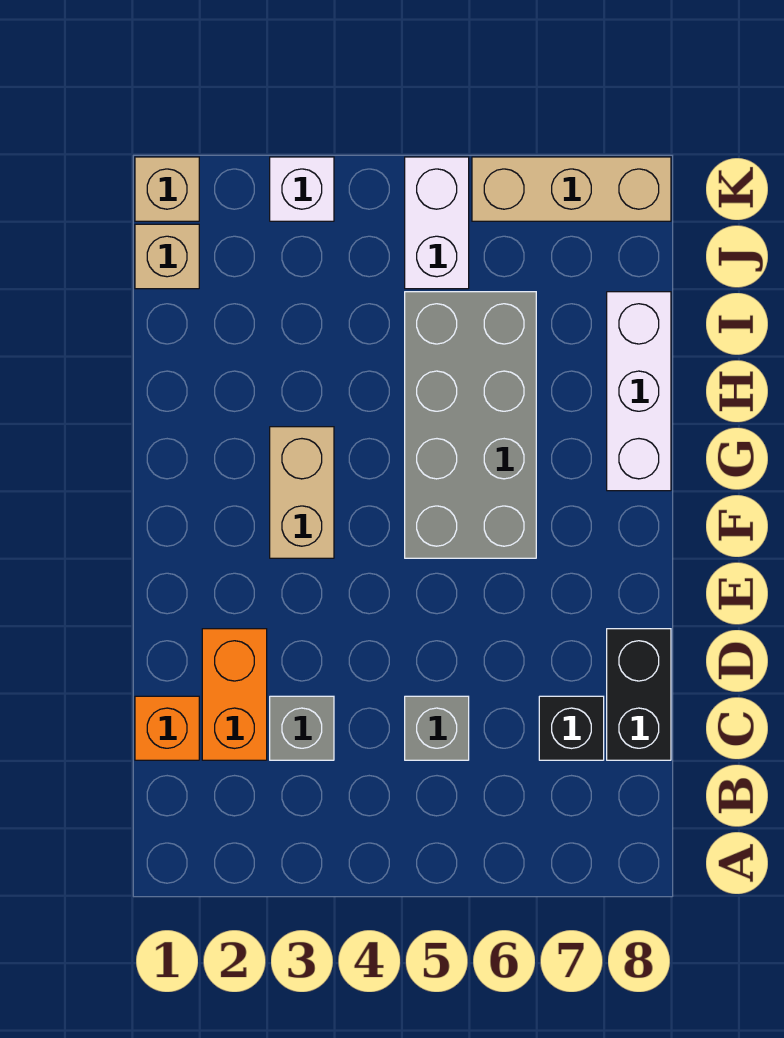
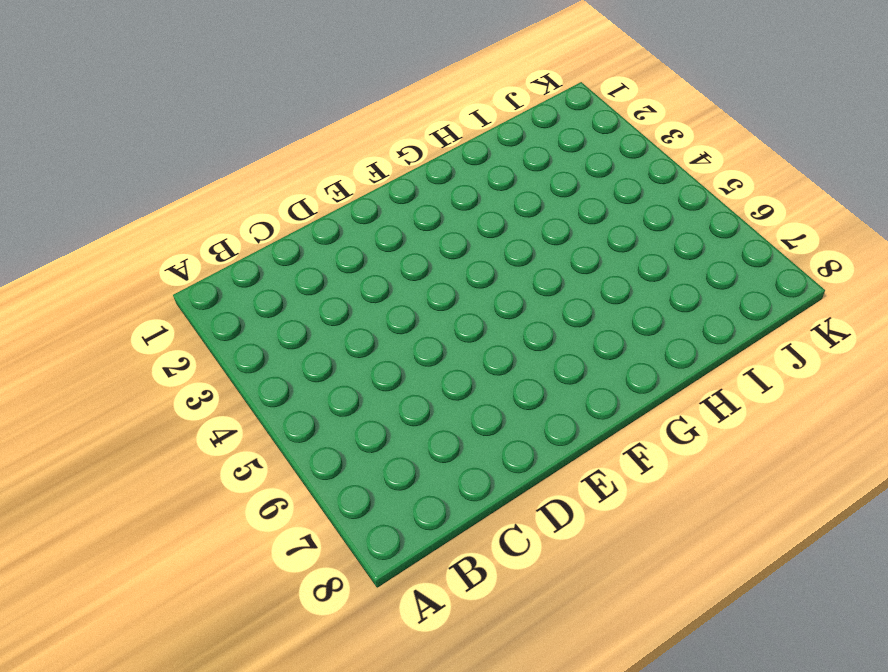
none -> orange 1x1 brick [135,696,199,760]
none -> orange 1x2 brick [202,629,267,760]
none -> grey 1x1 brick [270,696,334,760]

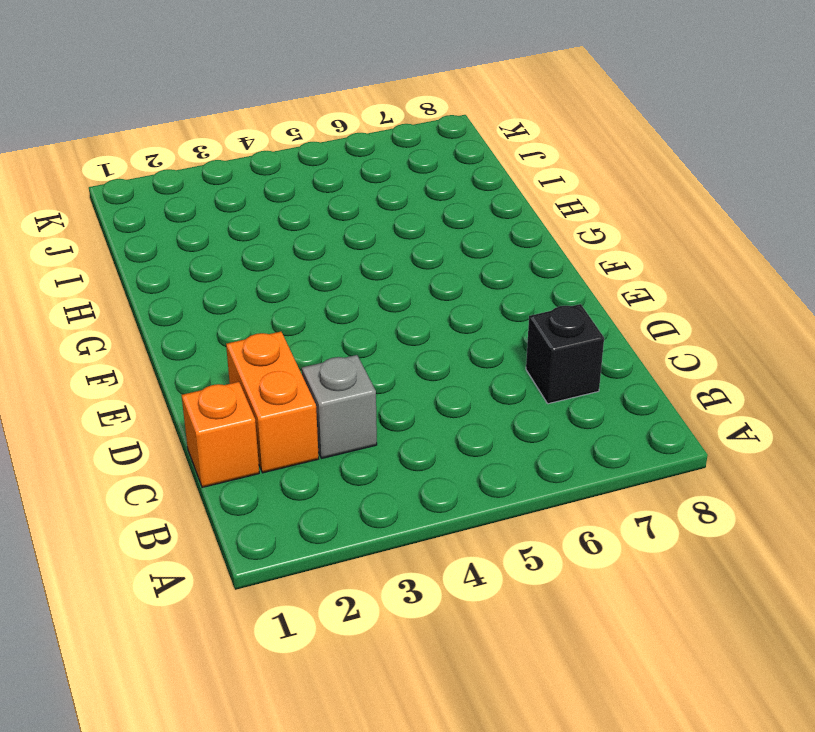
none -> grey 1x1 brick [405,696,469,760]
none -> black 1x2 brick [607,629,671,760]
none -> tan 1x2 brick [270,427,334,558]

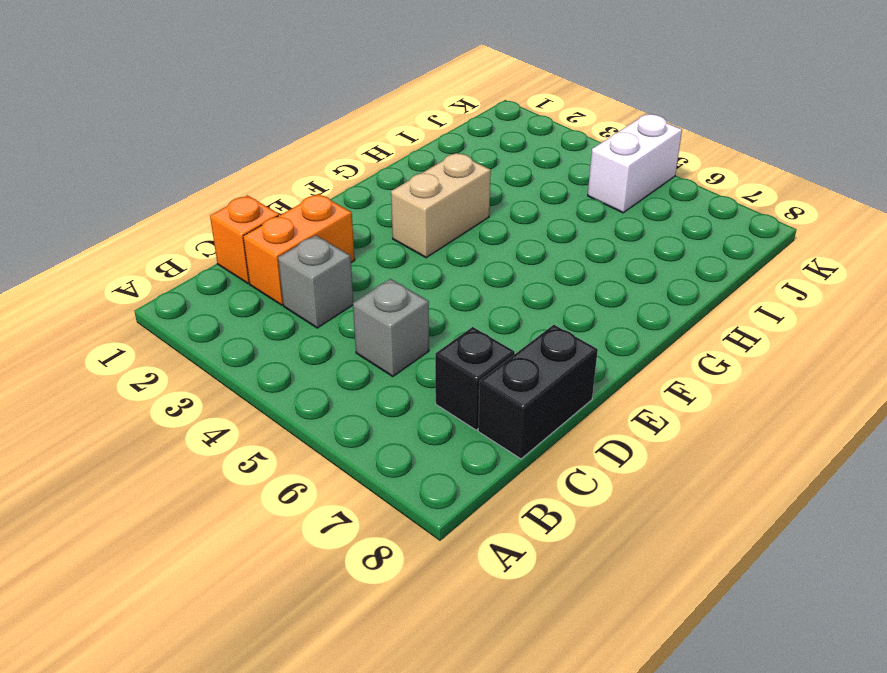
none -> grey 2x4 brick [405,292,536,558]
none -> white 1x3 brick [607,292,671,491]
none -> tan 1x1 brick [135,224,199,289]

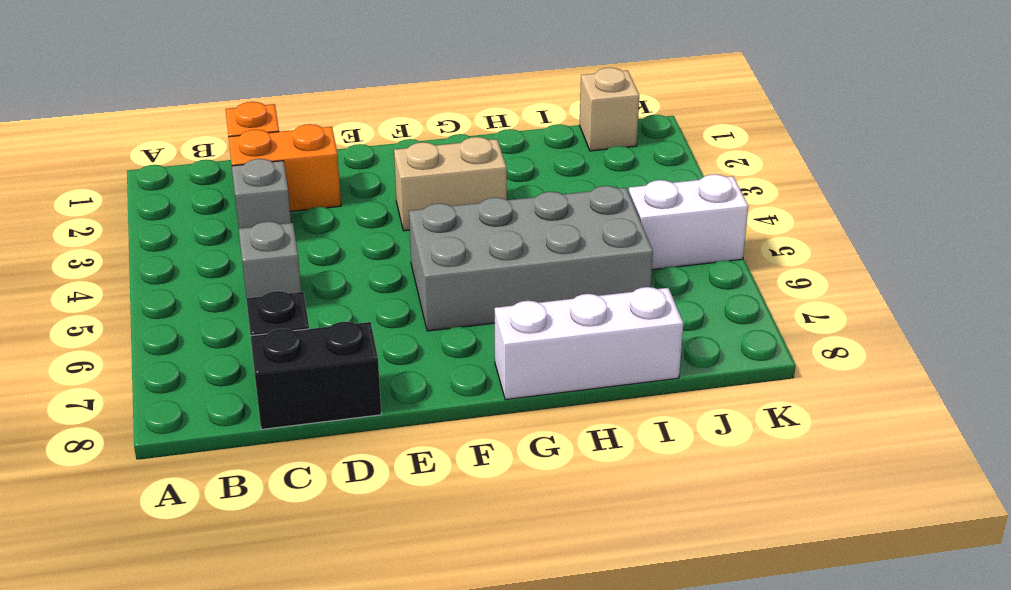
none -> tan 1x1 brick [135,157,199,221]
none -> white 1x1 brick [270,157,334,221]
none -> tan 1x3 brick [472,157,671,221]

